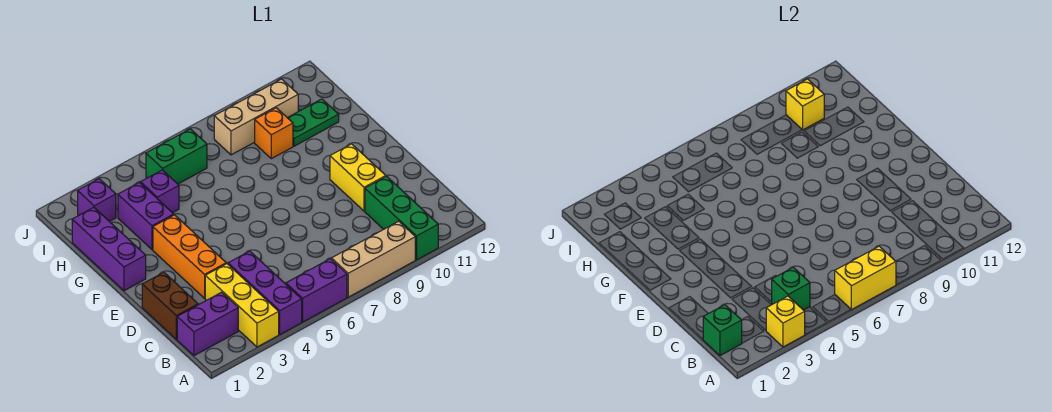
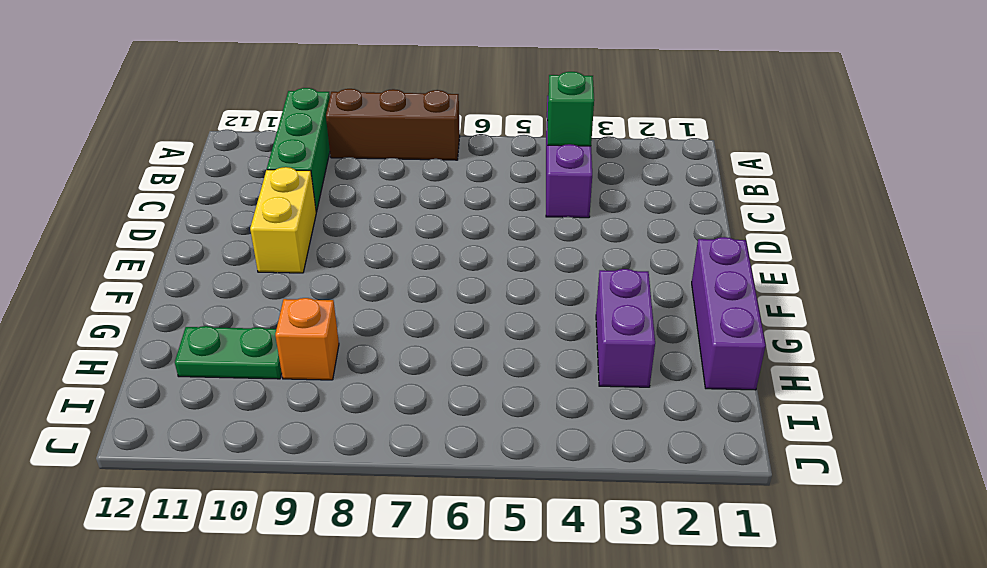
brown 1x3 brick [326,89,460,160] -> tan 1x3 brick [332,221,415,297]
none -> yellow 1x3 brick [205,264,279,347]
none -> purple 1x2 brick [286,259,347,322]
none -> purple 1x2 brick [177,292,238,356]

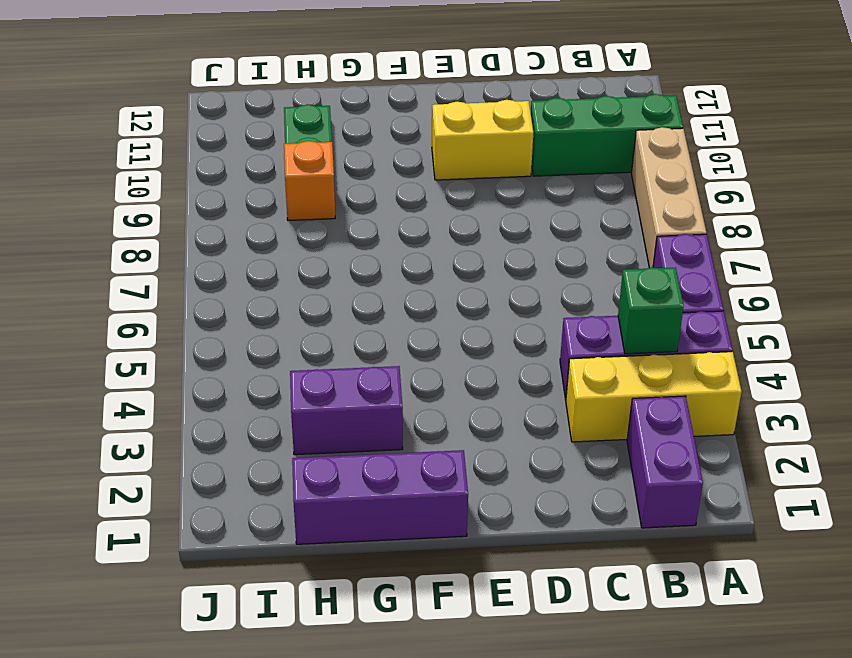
none -> brown 1x2 brick [142,272,198,339]
none -> orange 1x3 brick [153,215,226,298]
none -> purple 1x1 brick [141,170,179,213]

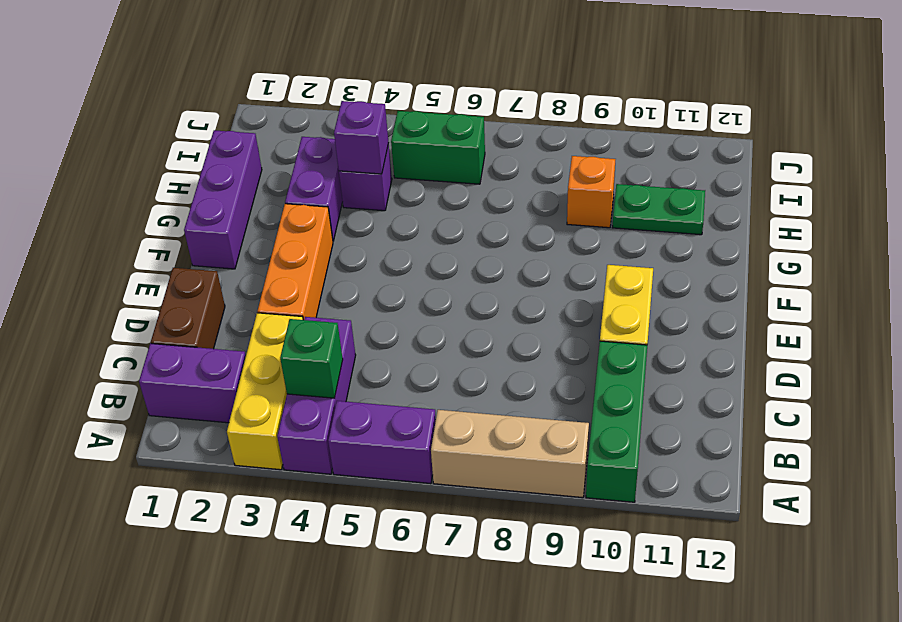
purple 1x1 brick [334,101,389,174] -> purple 1x1 brick moved to [78,179,116,221]
none -> tan 1x3 brick [214,79,298,155]
none -> yellow 1x1 brick [766,296,805,347]
none -> yellow 1x2 brick [835,246,896,310]

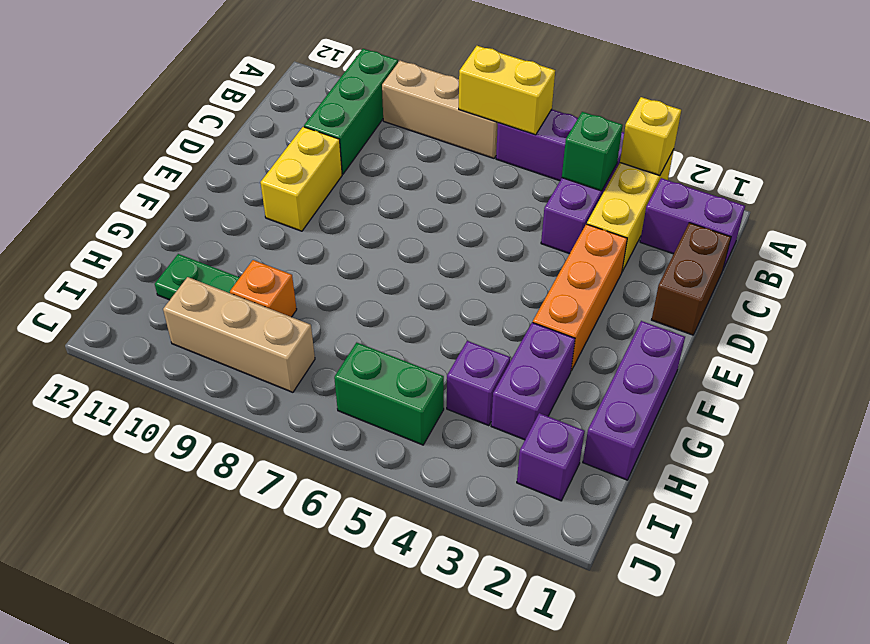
none -> green 1x1 brick [703,305,742,356]
none -> yellow 1x1 brick [786,79,824,130]

